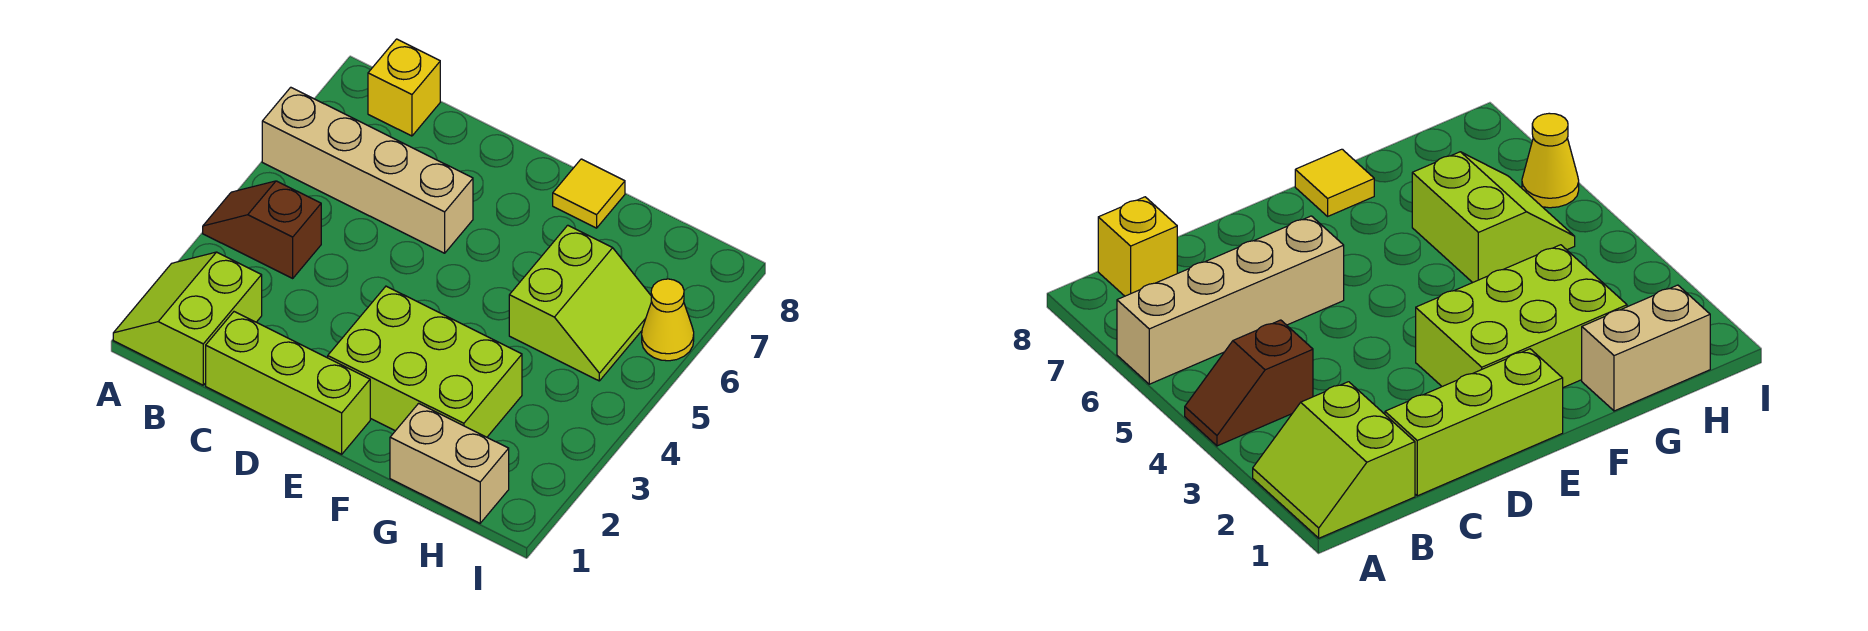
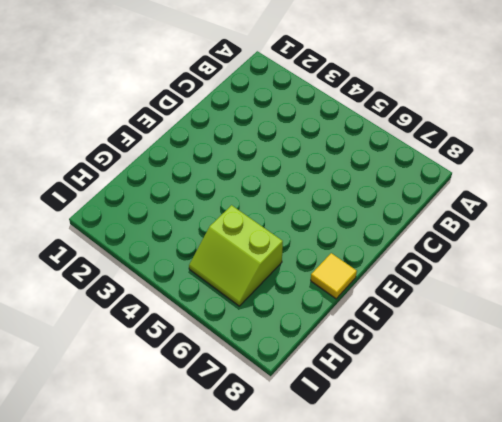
none -> lime 2x2 slope [113,252,262,385]
none -> brown 1x2 slope [203,181,321,278]

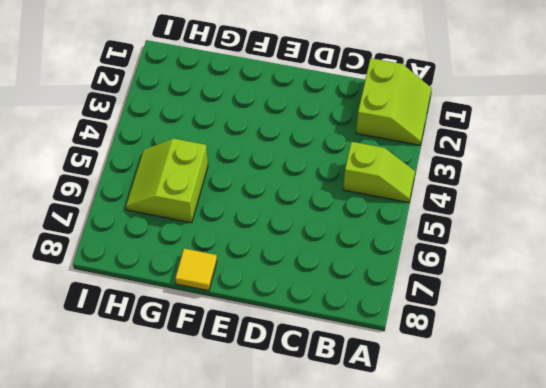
lime 1x2 slope [343,142,415,203] -> brown 1x2 slope [203,181,321,278]
none -> tan 1x4 brick [262,87,473,253]
none -> yellow 1x1 brick [368,39,440,136]

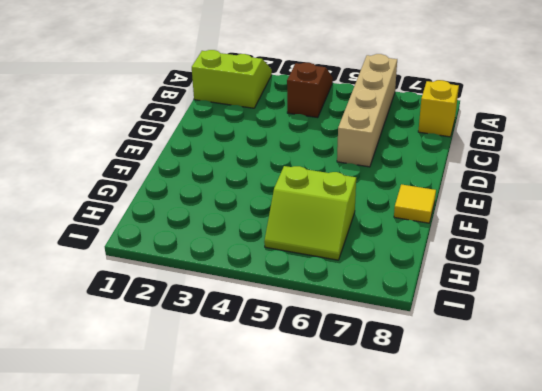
none -> lime 1x3 brick [206,312,370,454]
none -> lime 2x3 brick [328,286,522,437]

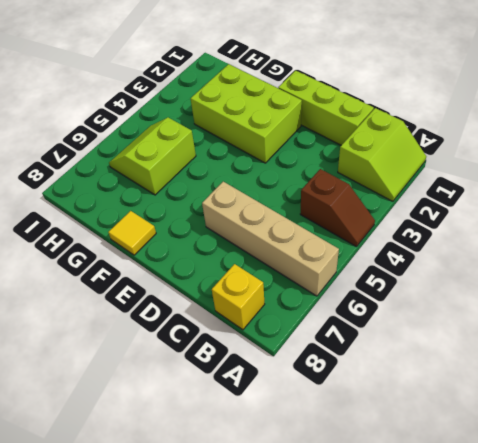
none -> tan 1x2 brick [390,403,509,523]
none -> yellow 1x1 cone [642,279,694,361]

